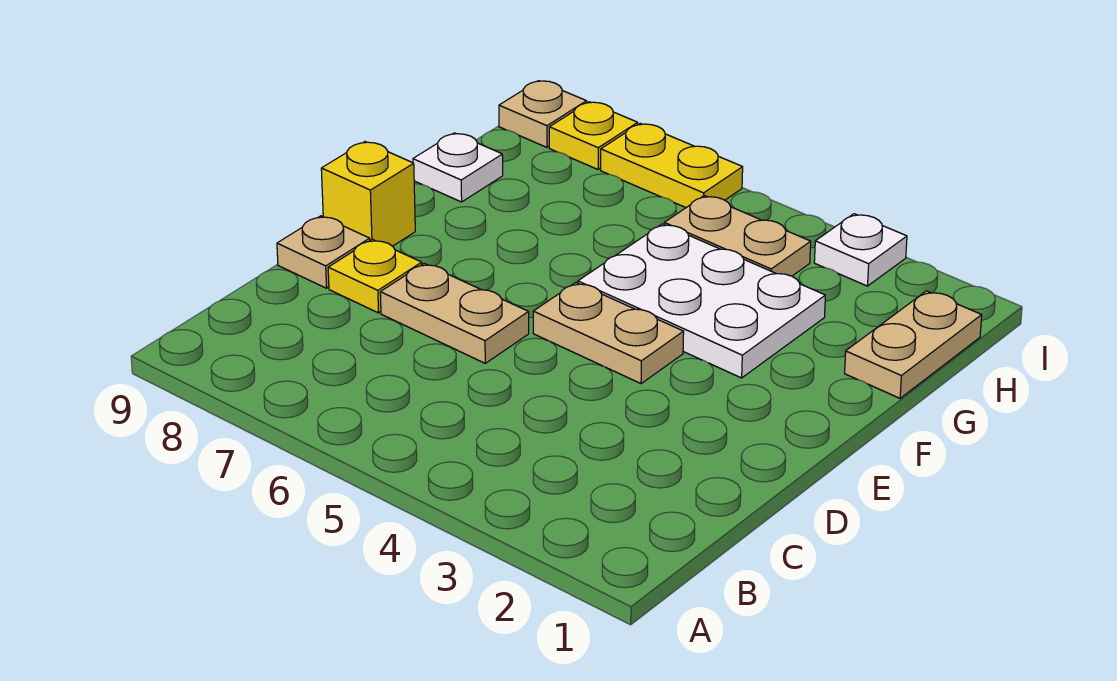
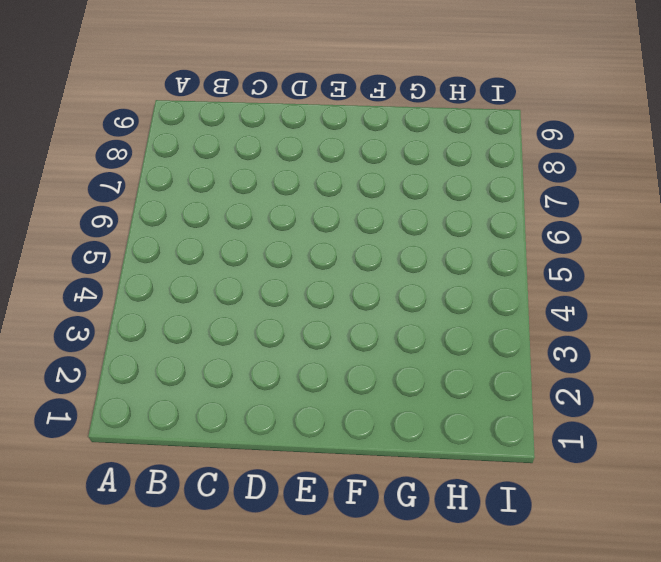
none -> tan 1x2 plate [380,263,529,363]
none -> yellow 1x1 plate [328,239,422,313]
none -> tan 1x1 plate [277,216,370,288]

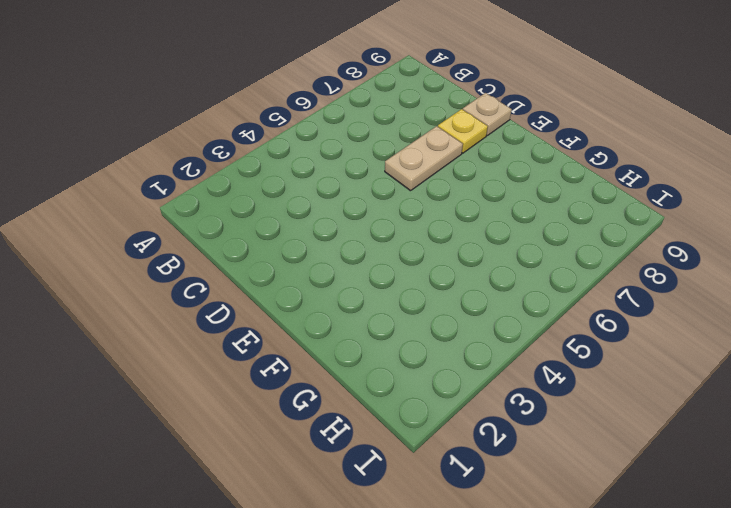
none -> tan 1x2 plate [533,283,684,384]
none -> yellow 1x1 brick [321,142,415,246]
none -> white 2x3 plate [578,224,825,378]

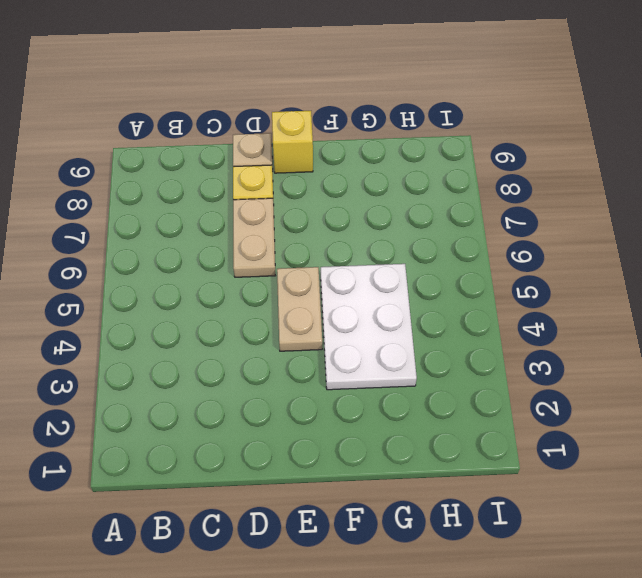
none -> tan 1x2 plate [845,291,982,398]
none -> white 1x1 plate [413,133,503,202]
none -> tan 1x2 plate [664,196,811,276]

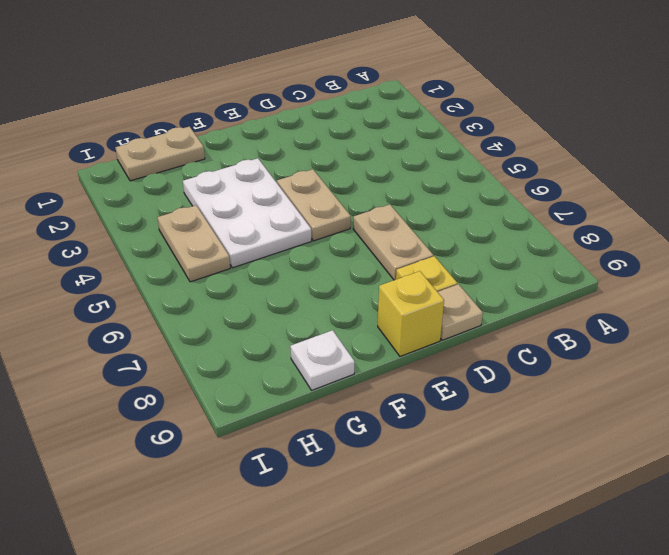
none -> white 1x1 plate [814,214,907,286]
none -> yellow 1x2 plate [601,123,743,208]
none -> yellow 1x1 plate [549,102,638,169]

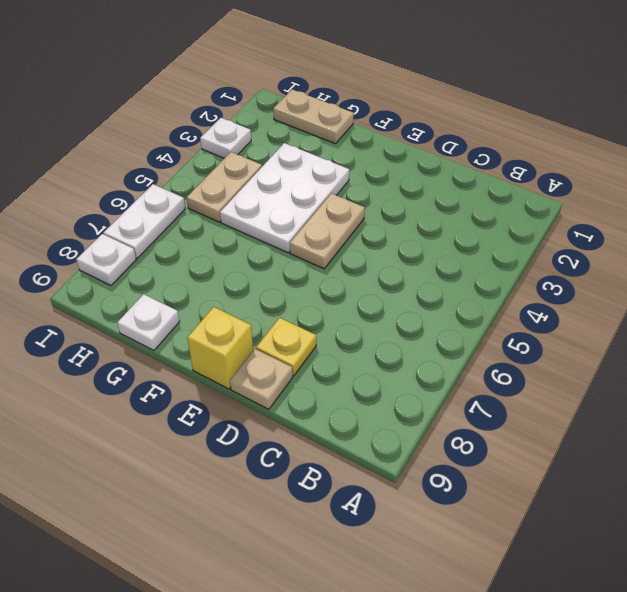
white 1x2 plate [104,184,185,258] -> yellow 1x2 plate [601,123,743,208]
white 1x1 plate [76,234,136,285] -> yellow 1x1 plate [549,102,638,169]
none -> tan 1x2 plate [380,263,529,363]
none -> tan 1x1 plate [499,81,587,147]

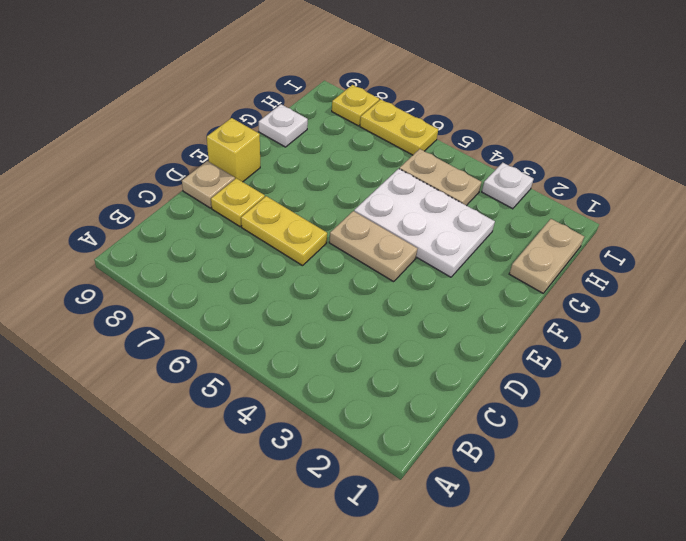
yellow 1x2 plate [241,196,327,266] -> tan 1x2 plate [380,263,529,363]
none -> tan 1x1 plate [499,81,587,147]

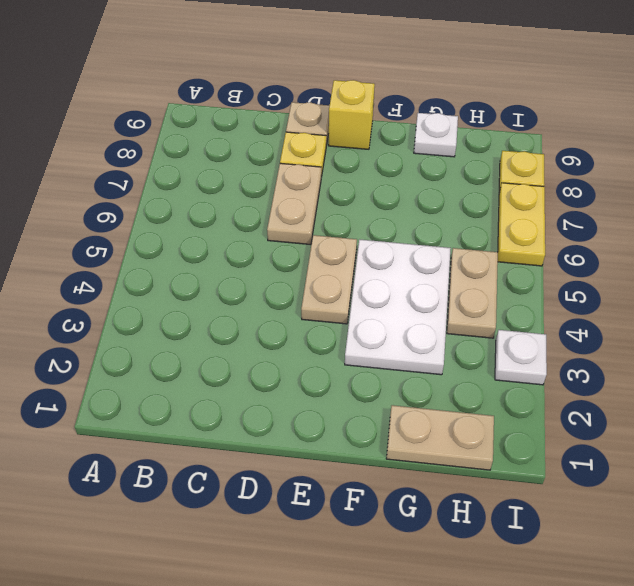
none -> tan 1x1 plate [499,81,587,147]

